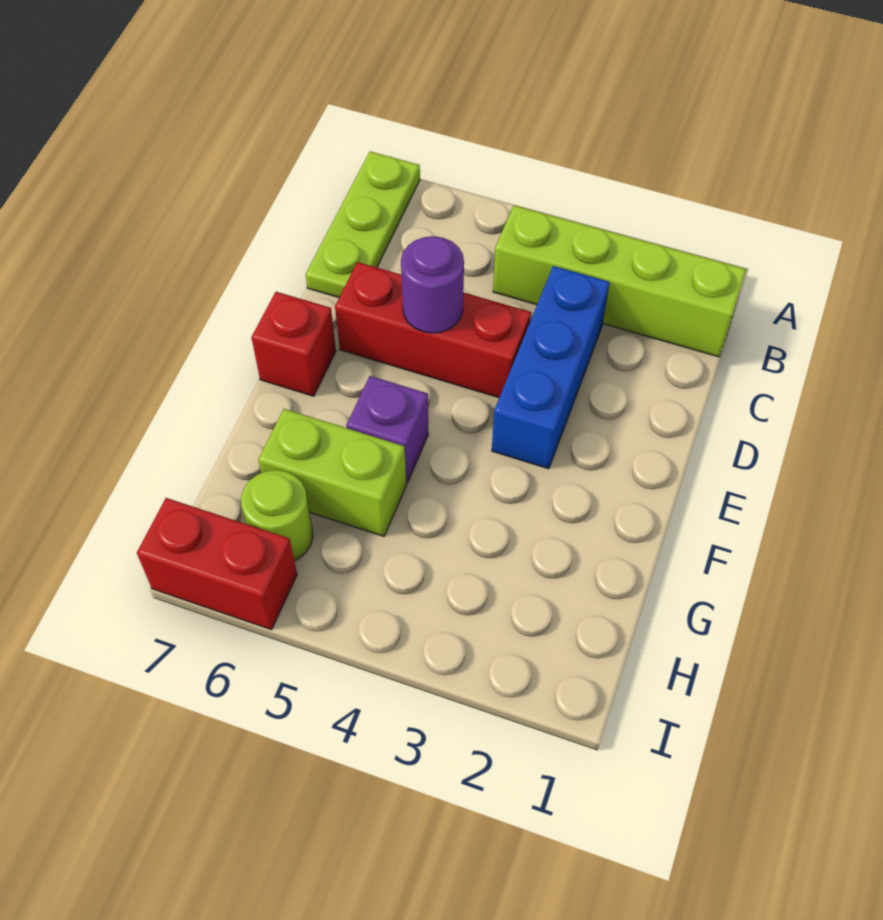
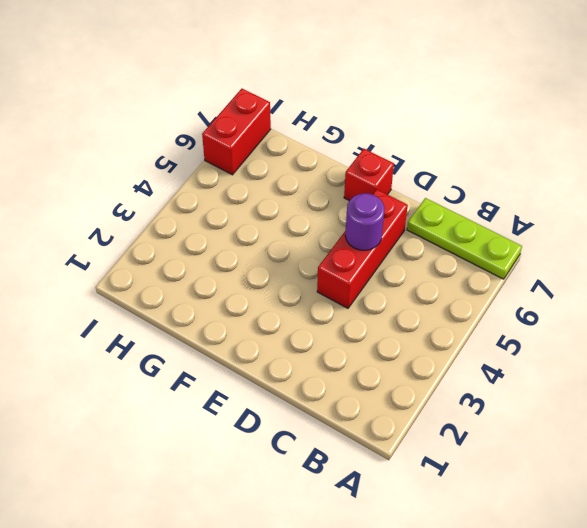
none -> lime 1x4 brick [493,205,747,357]
none -> blue 1x3 brick [492,266,610,469]

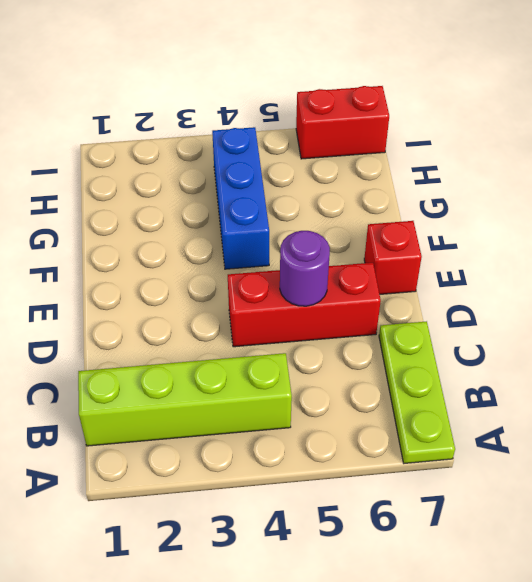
blue 1x3 brick [212,127,269,269] -> blue 1x3 brick moved to [492,266,610,469]
none -> purple 1x1 brick [346,376,428,483]
none -> lime 1x2 brick [258,409,406,536]

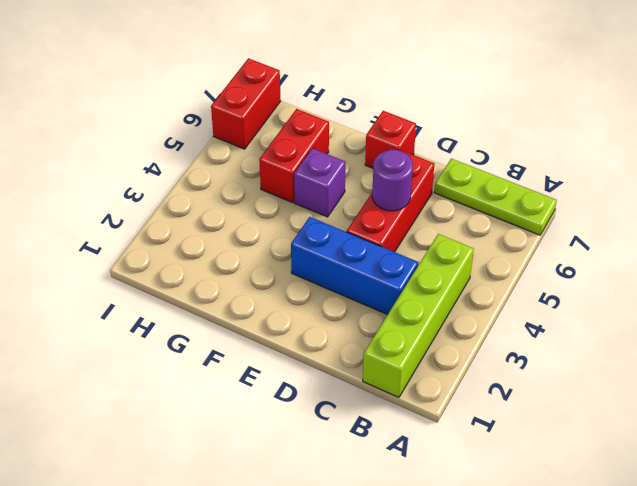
red 1x2 brick [259,109,329,203] -> lime 1x2 brick [258,409,406,536]
none -> lime 1x1 round brick [241,470,313,561]

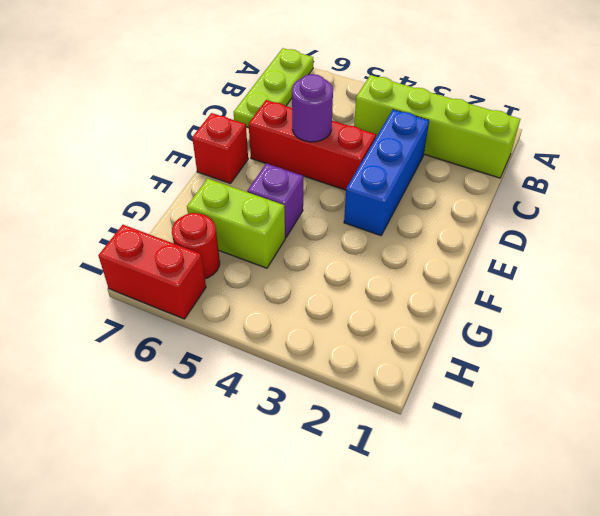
red 1x1 round brick [172,213,220,279] -> lime 1x1 round brick [241,470,313,561]

